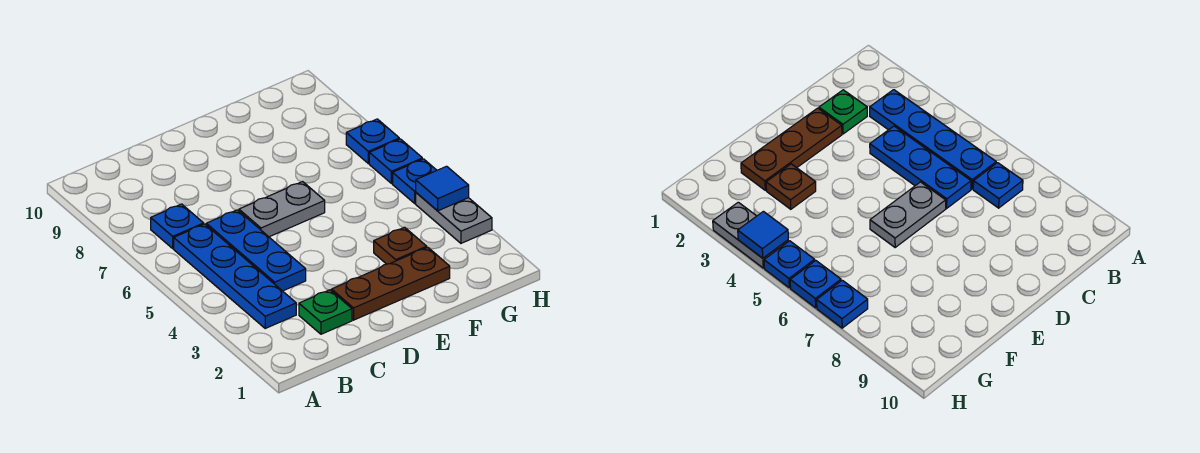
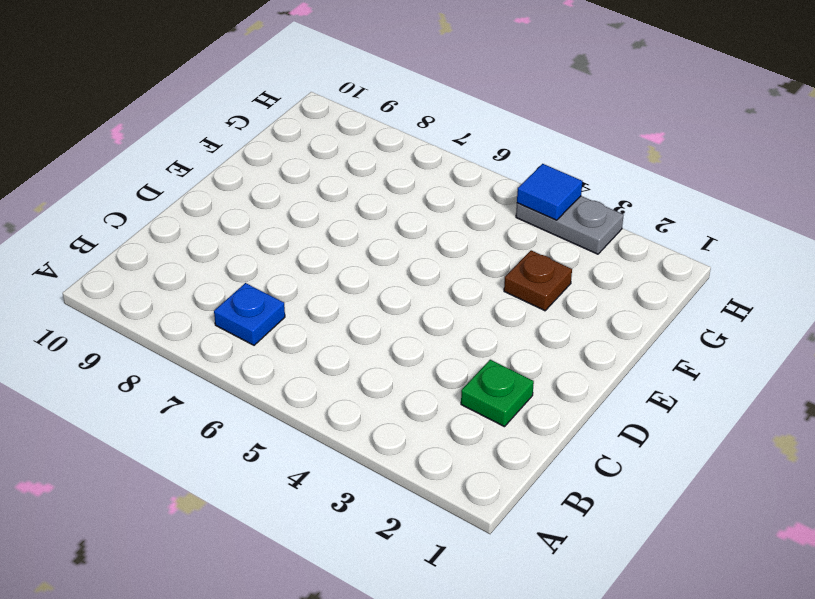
none -> blue 1x4 plate [174,224,296,328]
none -> blue 1x3 plate [206,210,306,291]
none -> brown 1x3 plate [332,247,450,320]

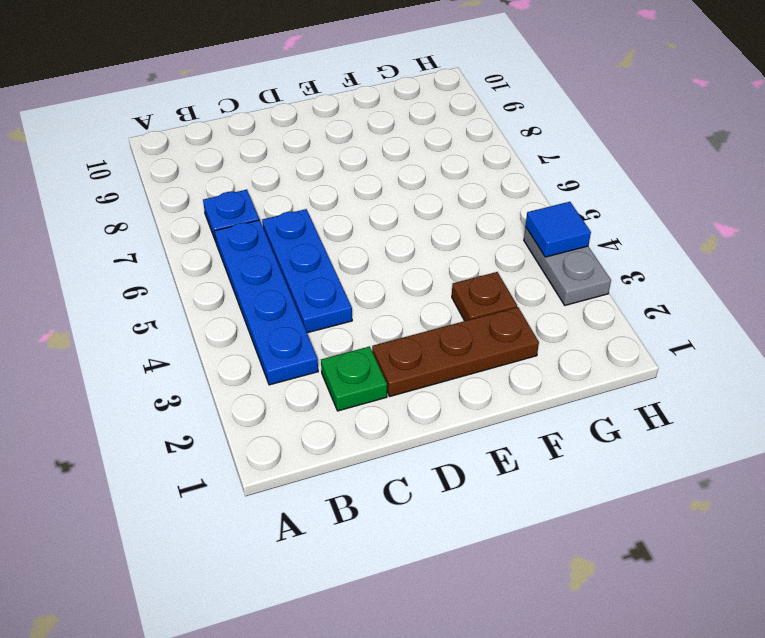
none -> grey 1x2 plate [239,182,325,237]
none -> blue 1x1 plate [393,159,437,203]
none -> blue 1x1 plate [369,139,422,184]

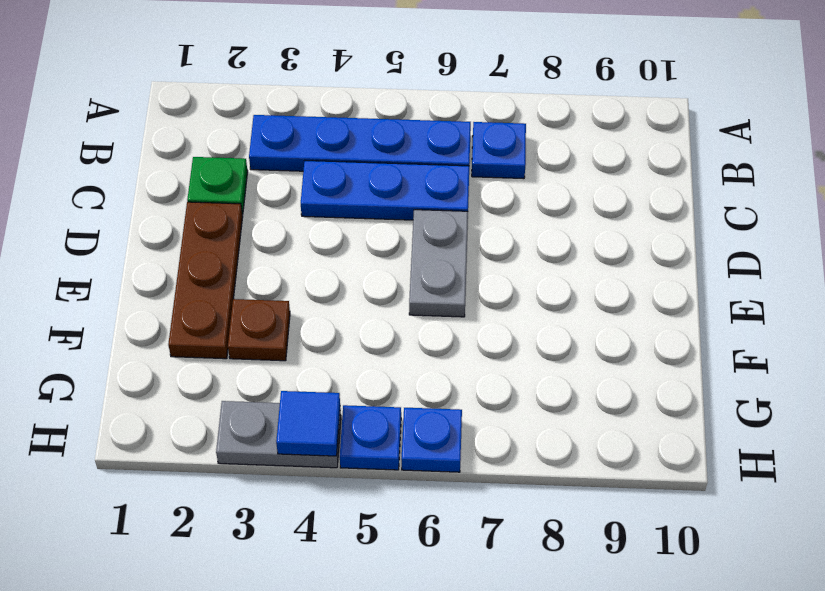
none -> blue 1x1 plate [346,119,399,163]

